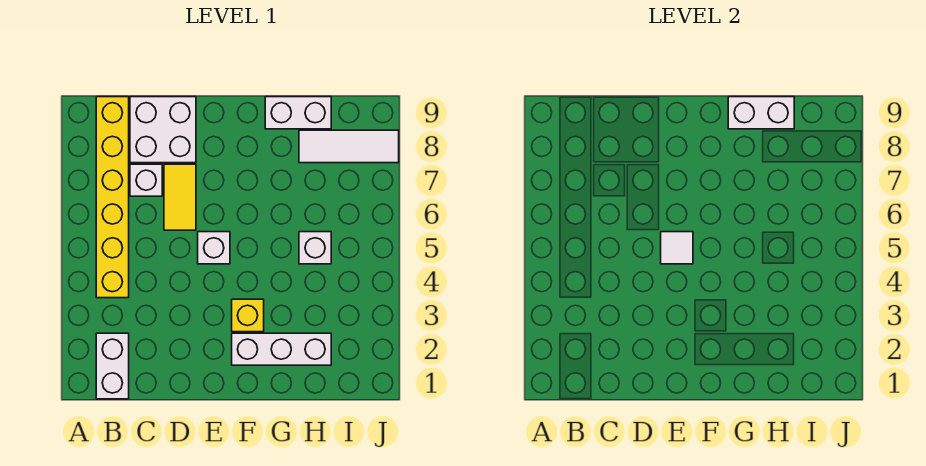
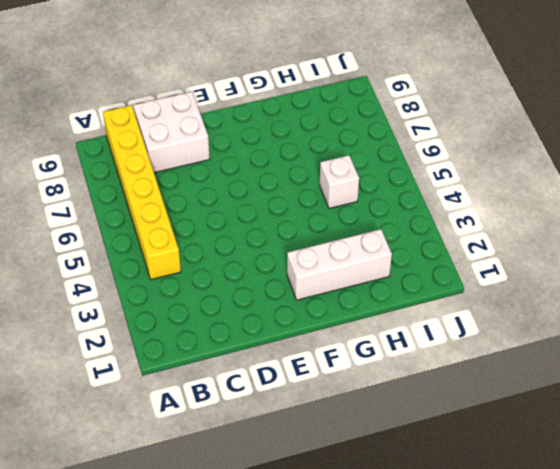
none -> white 1x2 brick [96,333,129,399]
none -> white 1x1 brick [130,164,162,196]
none -> yellow 1x2 tile [164,164,196,230]

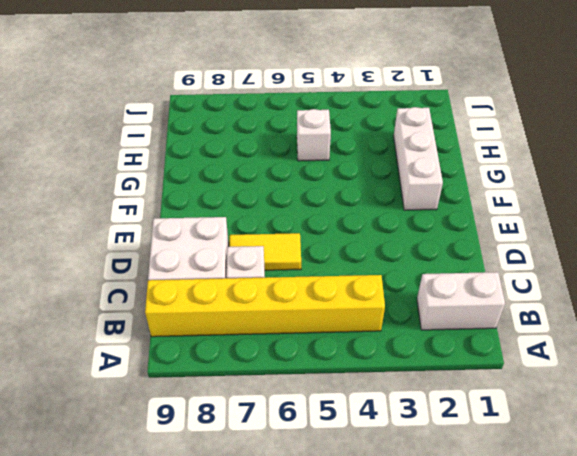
none -> white 1x1 brick [198,232,230,264]
none -> yellow 1x1 brick [232,299,264,332]
none -> white 1x2 brick [265,97,331,129]

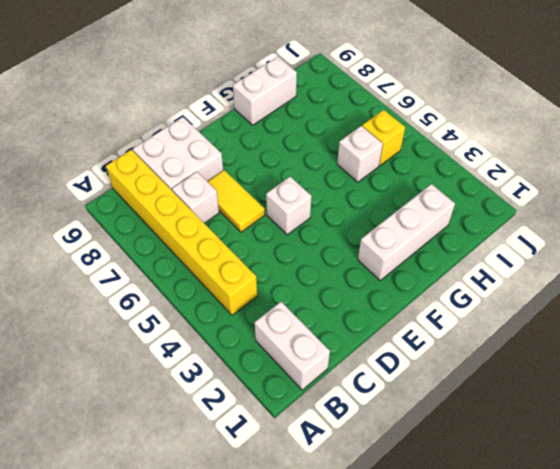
yellow 1x1 brick [362,110,405,166] -> yellow 1x1 brick moved to [232,299,264,332]
none -> white 1x3 tile [299,130,399,163]
none -> white 1x1 tile [661,232,693,264]
none -> white 1x2 brick [728,97,794,129]

